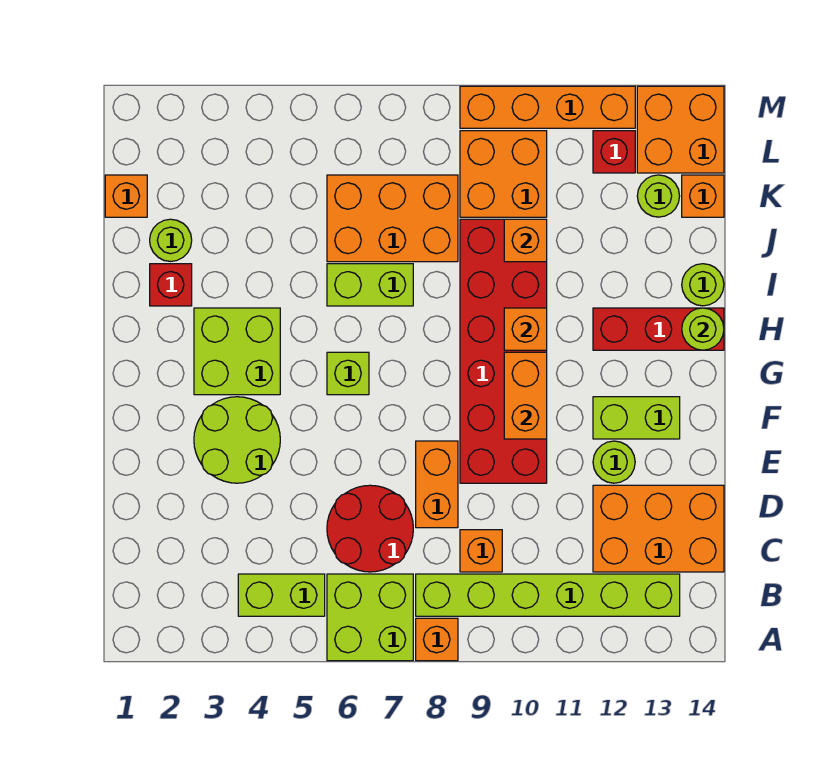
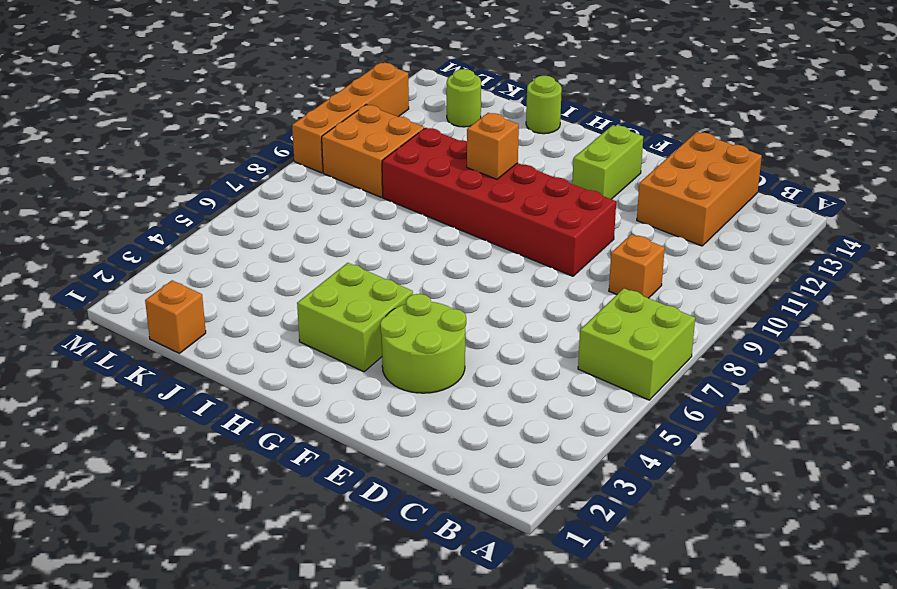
none -> orange 1x1 brick [416,618,458,661]
none -> lime 1x2 brick [238,574,325,616]
none -> lime 1x6 brick [416,574,680,616]
none -> red 2x2 round brick [327,485,413,572]

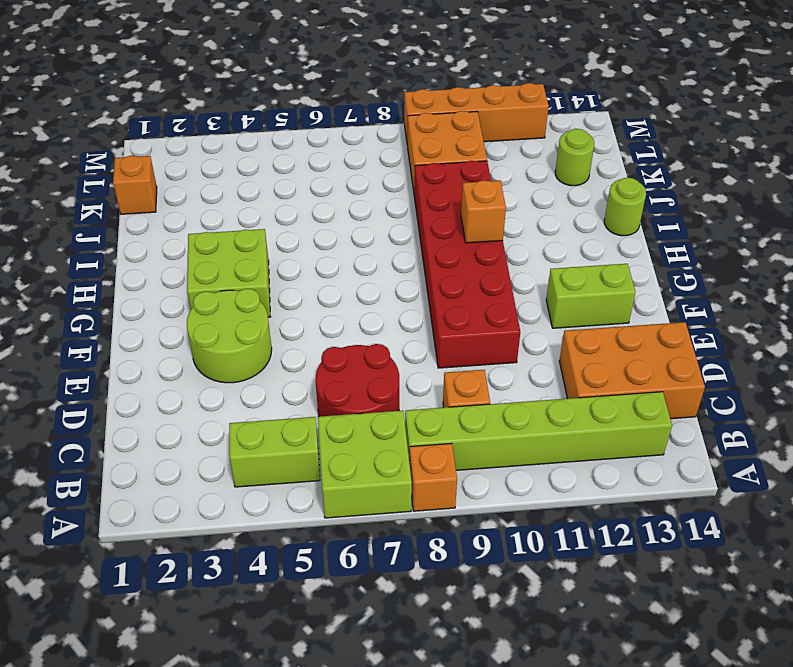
none -> orange 1x2 brick [416,441,458,528]
none -> lime 1x1 round brick [593,441,635,483]
none -> lime 1x1 brick [327,352,369,395]
none -> red 1x3 brick [593,308,724,350]

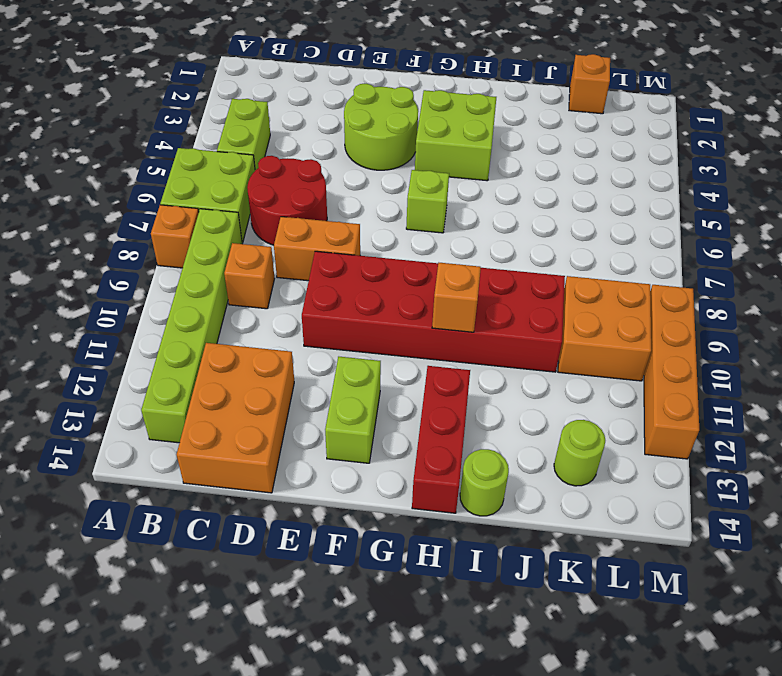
none -> lime 1x1 round brick [593,441,635,483]
none -> red 1x1 brick [150,264,192,306]
none -> lime 1x2 brick [327,264,413,306]
none -> lime 1x1 round brick [150,219,192,262]

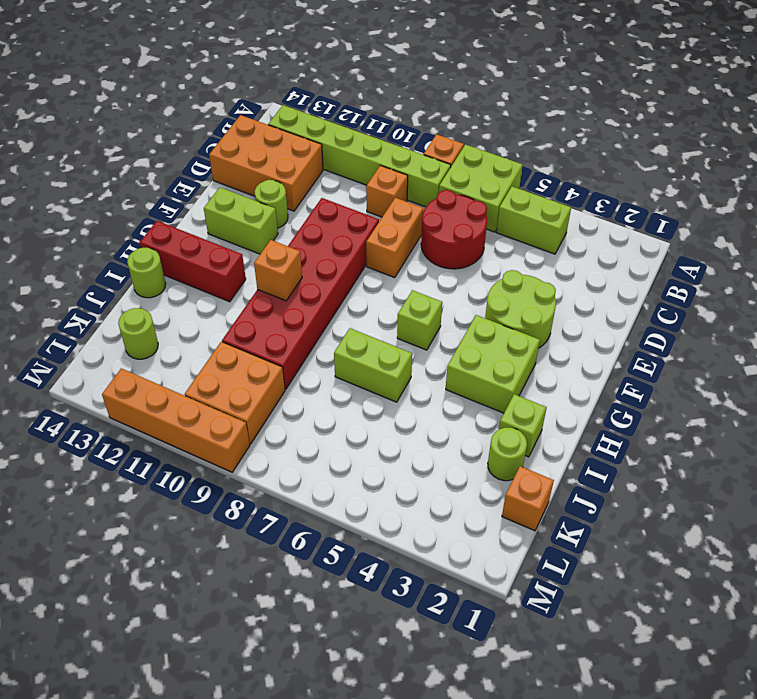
lime 1x1 brick [499,394,547,457] -> red 1x1 brick [150,264,192,306]
none -> orange 2x3 brick [327,175,458,262]
none -> orange 1x1 brick [682,175,724,217]
none -> red 1x1 brick [593,131,635,173]
none -> orange 2x2 brick [637,86,724,173]

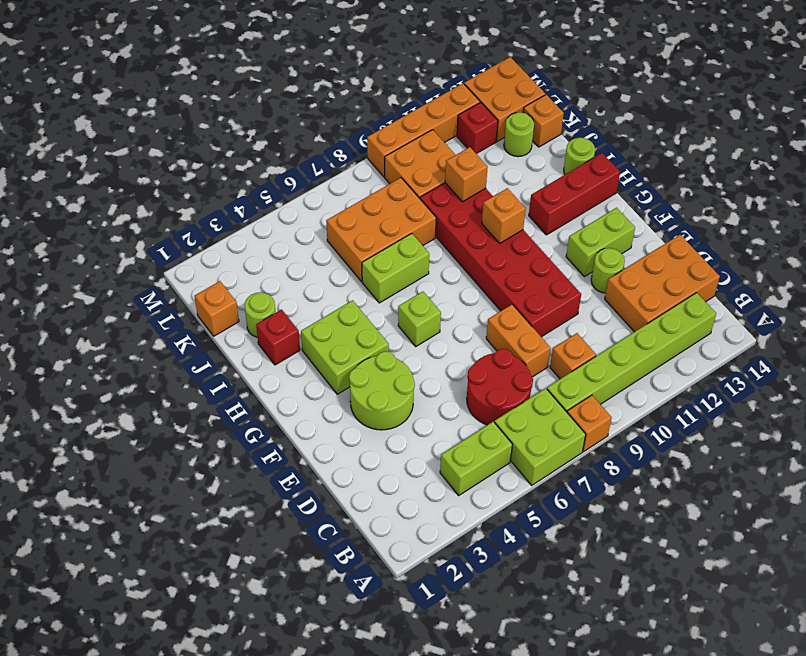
none -> orange 1x2 brick [504,352,547,439]
none -> lime 1x1 round brick [682,308,724,350]

